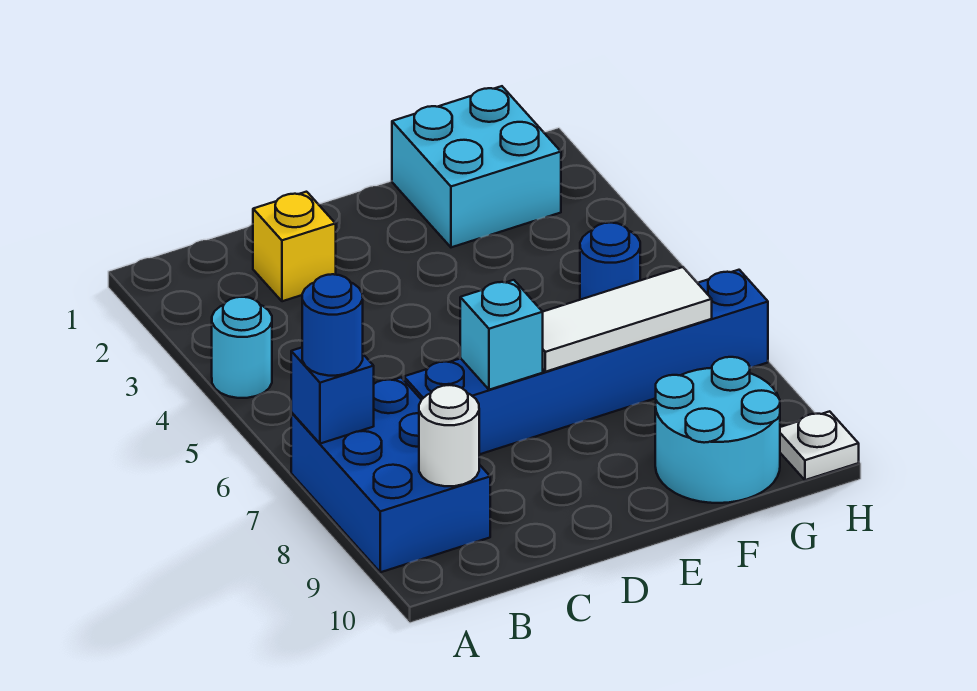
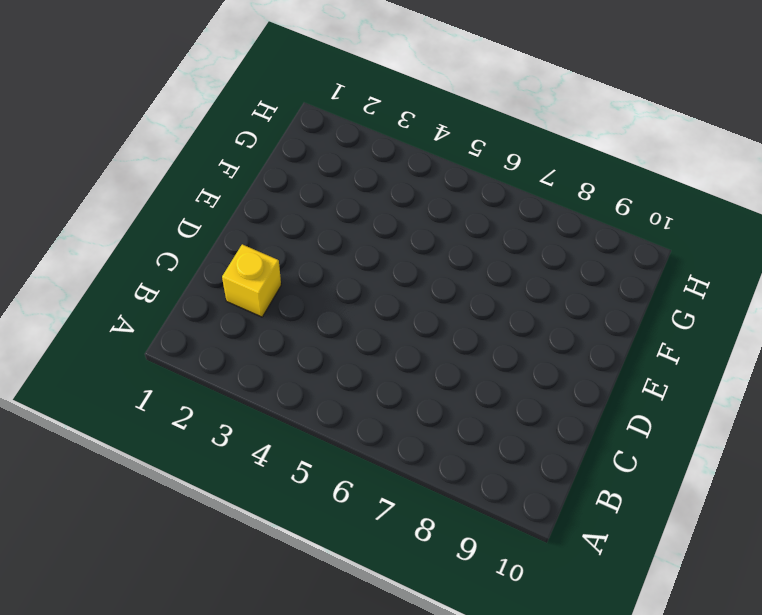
none -> cyan 1x1 round brick [212,297,272,398]
none -> blue 2x3 brick [291,378,490,572]
none -> blue 1x6 brick [404,270,768,454]

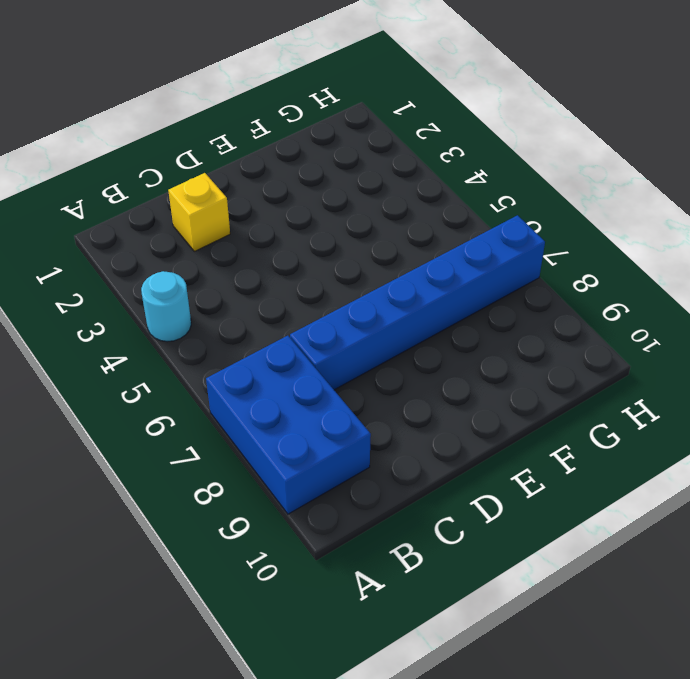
none -> cyan 2x2 brick [392,86,561,247]
none -> cyan 2x2 round brick [655,357,780,503]
none -> blue 1x1 round brick [580,223,640,300]

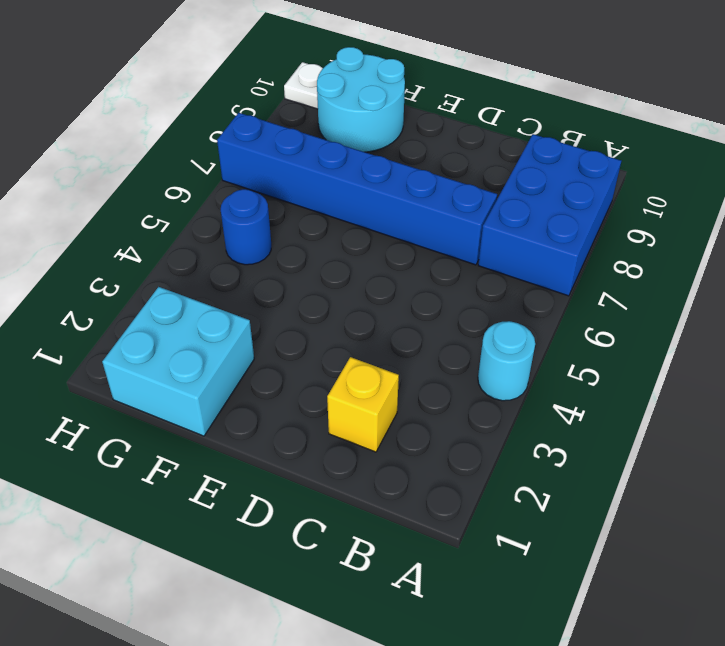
none -> blue 1x1 brick [291,348,374,444]
none -> white 1x1 round brick [419,385,479,486]
none -> cyan 1x1 brick [460,280,543,390]

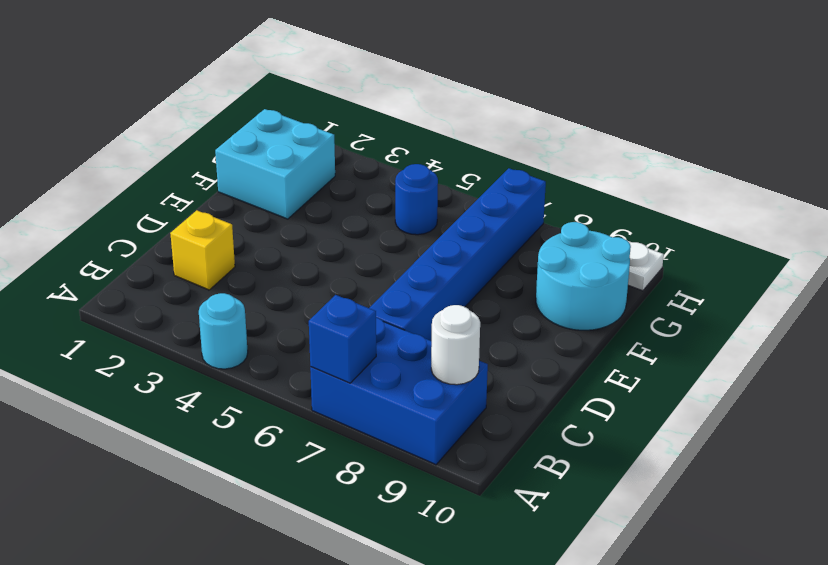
none -> cyan 1x1 brick [460,280,543,390]
none -> white 1x3 tile [543,267,712,372]
none -> blue 1x1 round brick [302,274,363,376]

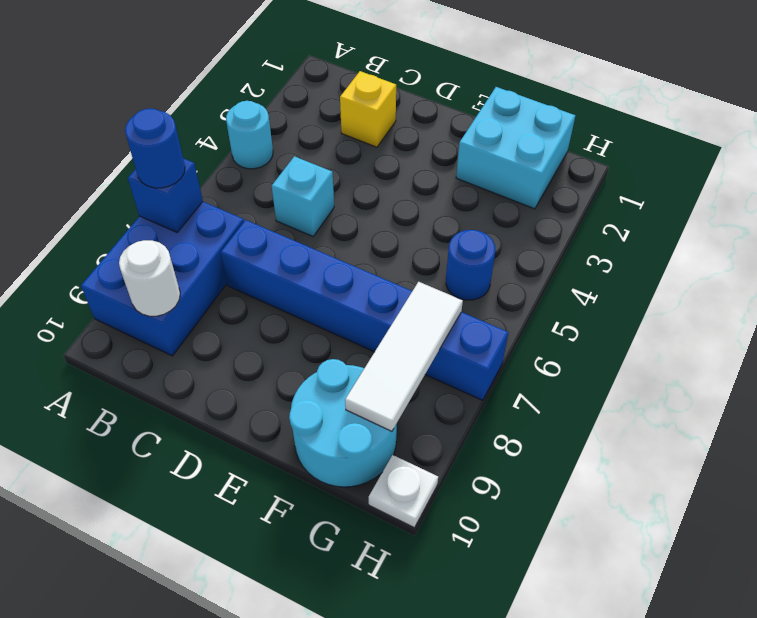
cyan 1x1 brick [272,156,334,236] -> cyan 1x1 brick moved to [460,280,543,390]
white 1x3 tile [345,282,463,431] -> white 1x3 tile turned to [543,267,712,372]

